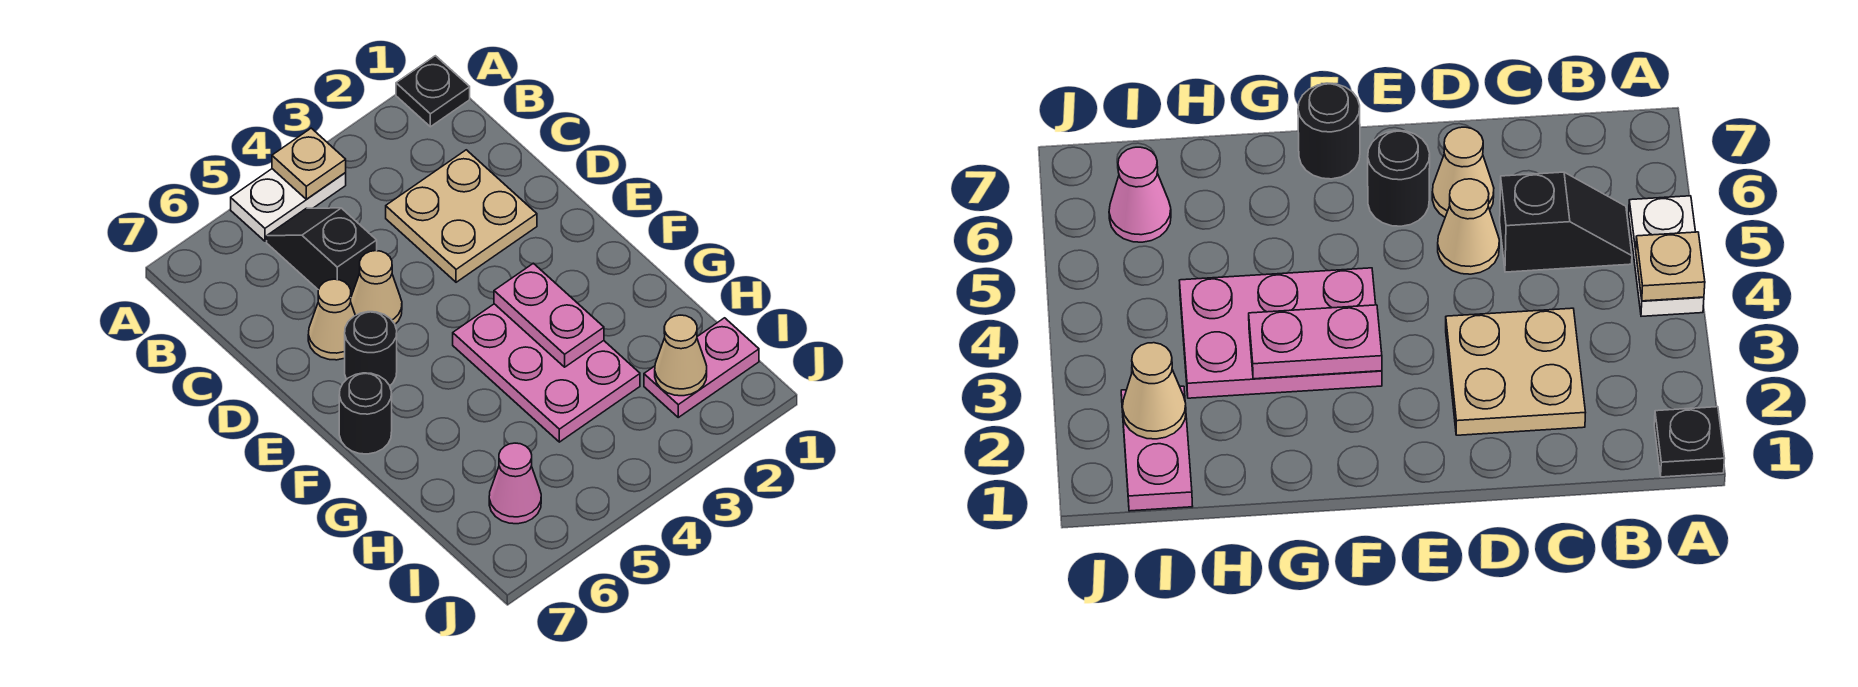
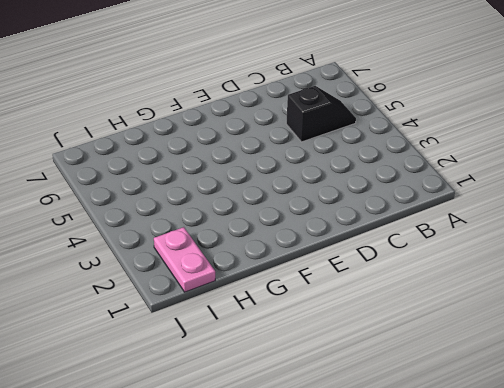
none -> black 1x1 plate [396,56,470,127]
none -> white 1x2 plate [231,169,346,241]
none -> tan 2x2 plate [386,150,537,282]

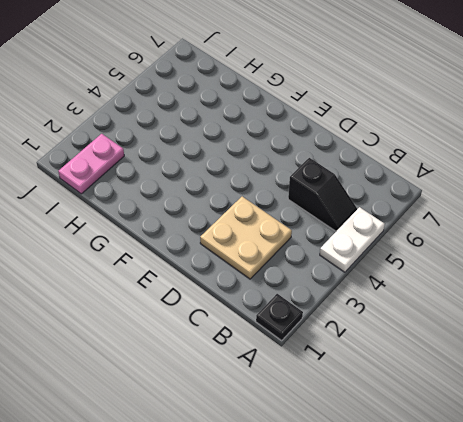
none -> tan 1x1 cone [351,251,402,324]
none -> tan 1x1 cone [308,279,355,360]
none -> black 1x1 round brick [345,312,397,385]

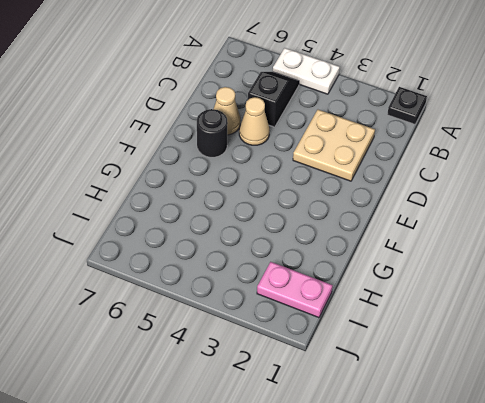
none -> pink 2x3 plate [453,304,640,442]
none -> black 1x1 round brick [339,373,392,454]
none -> pink 1x1 cone [489,443,541,524]

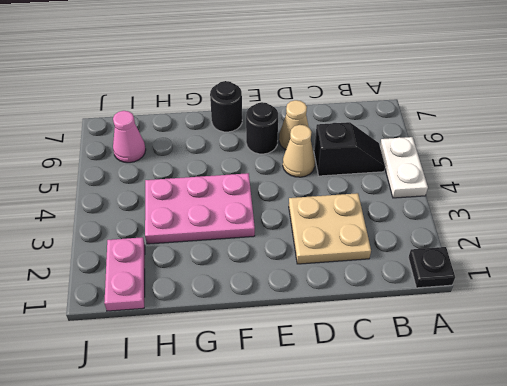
none -> tan 1x1 plate [272,128,346,199]
none -> pink 1x2 plate [494,263,604,367]
none -> tan 1x1 cone [655,315,707,396]

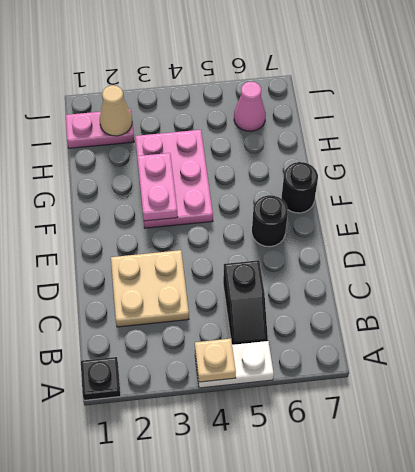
none -> tan 1x1 cone [351,251,402,324]
none -> tan 1x1 cone [308,279,355,360]

